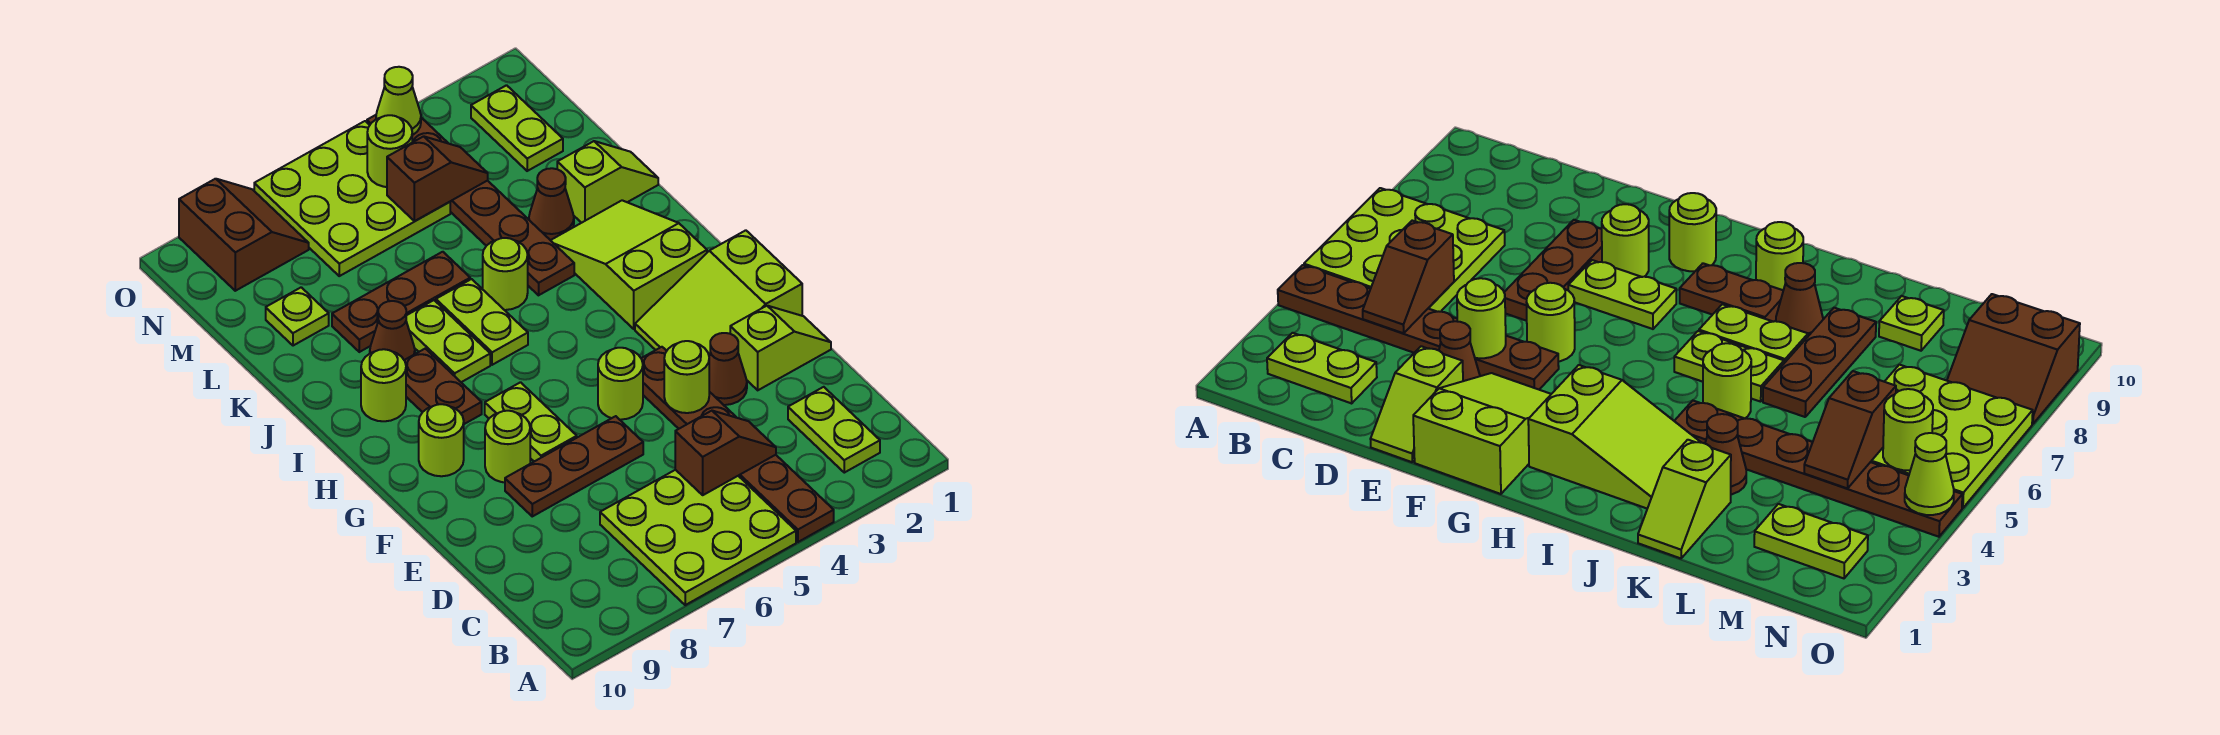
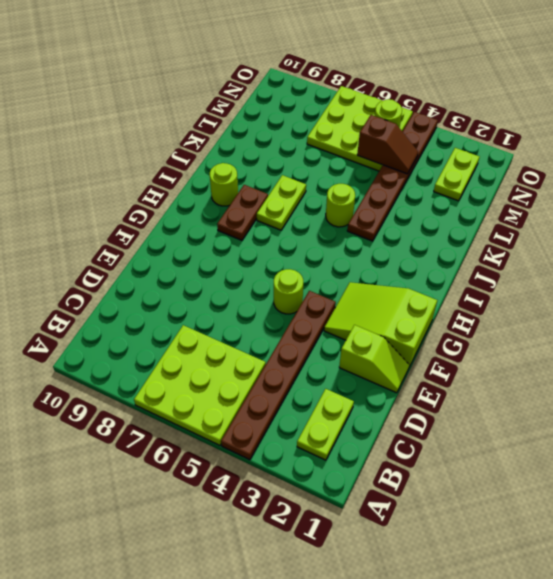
none -> brown 1x1 cone [709,333,747,405]
none -> brown 1x3 plate [505,416,643,516]
none -> lime 1x2 plate [485,382,577,462]
none -> lime 1x1 round brick [485,411,530,482]

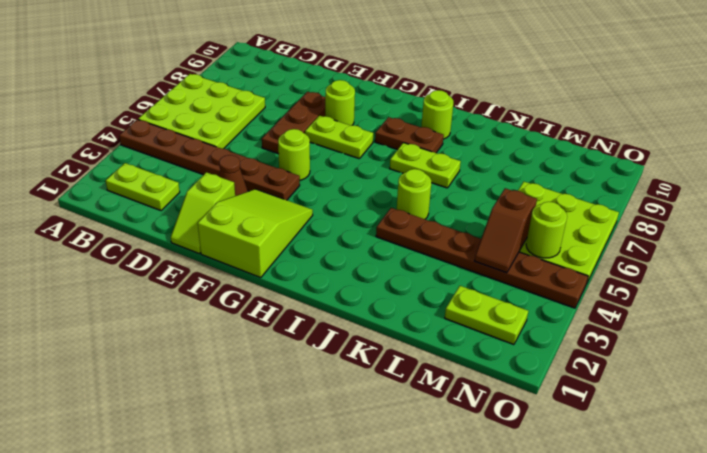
none -> lime 1x1 round brick [419,404,464,476]
none -> lime 2x3 slope [551,200,707,329]
none -> lime 1x2 plate [436,279,528,365]
none -> brown 1x1 cone [370,301,415,360]

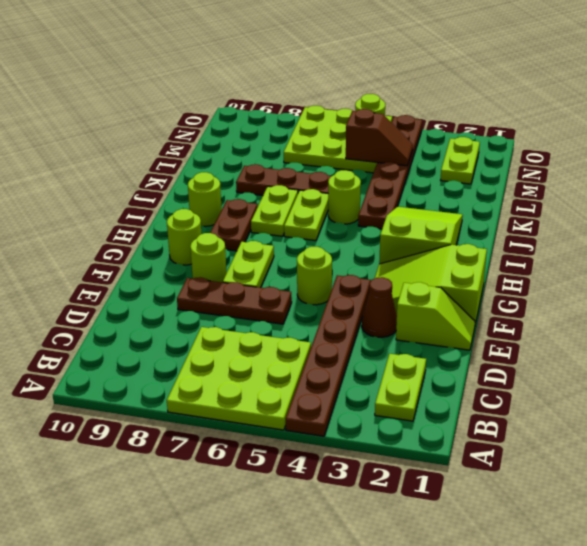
none -> brown 1x1 cone [370,301,415,360]
none -> lime 1x2 slope [557,141,658,223]
none -> brown 1x1 cone [529,168,574,240]
none -> lime 1x1 plate [266,287,329,346]

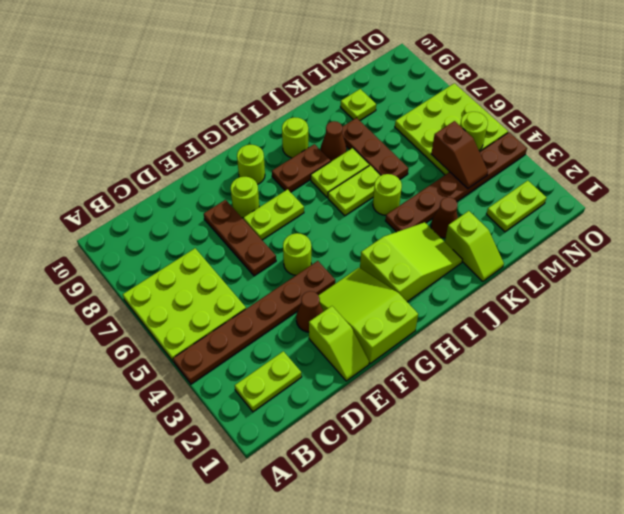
none -> brown 2x2 slope [179,179,309,291]
none -> brown 1x2 slope [675,411,776,495]
none -> lime 1x1 round brick [664,341,709,413]
none -> lime 1x1 cone [376,67,421,135]

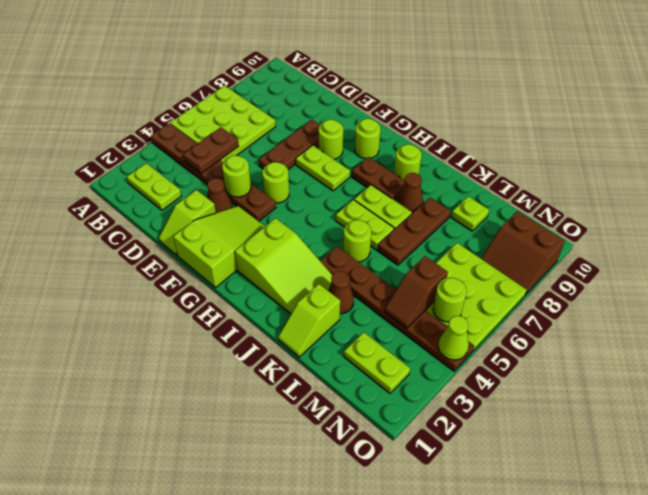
brown 1x2 plate [183,127,239,173] -> brown 1x2 slope [675,411,776,495]

